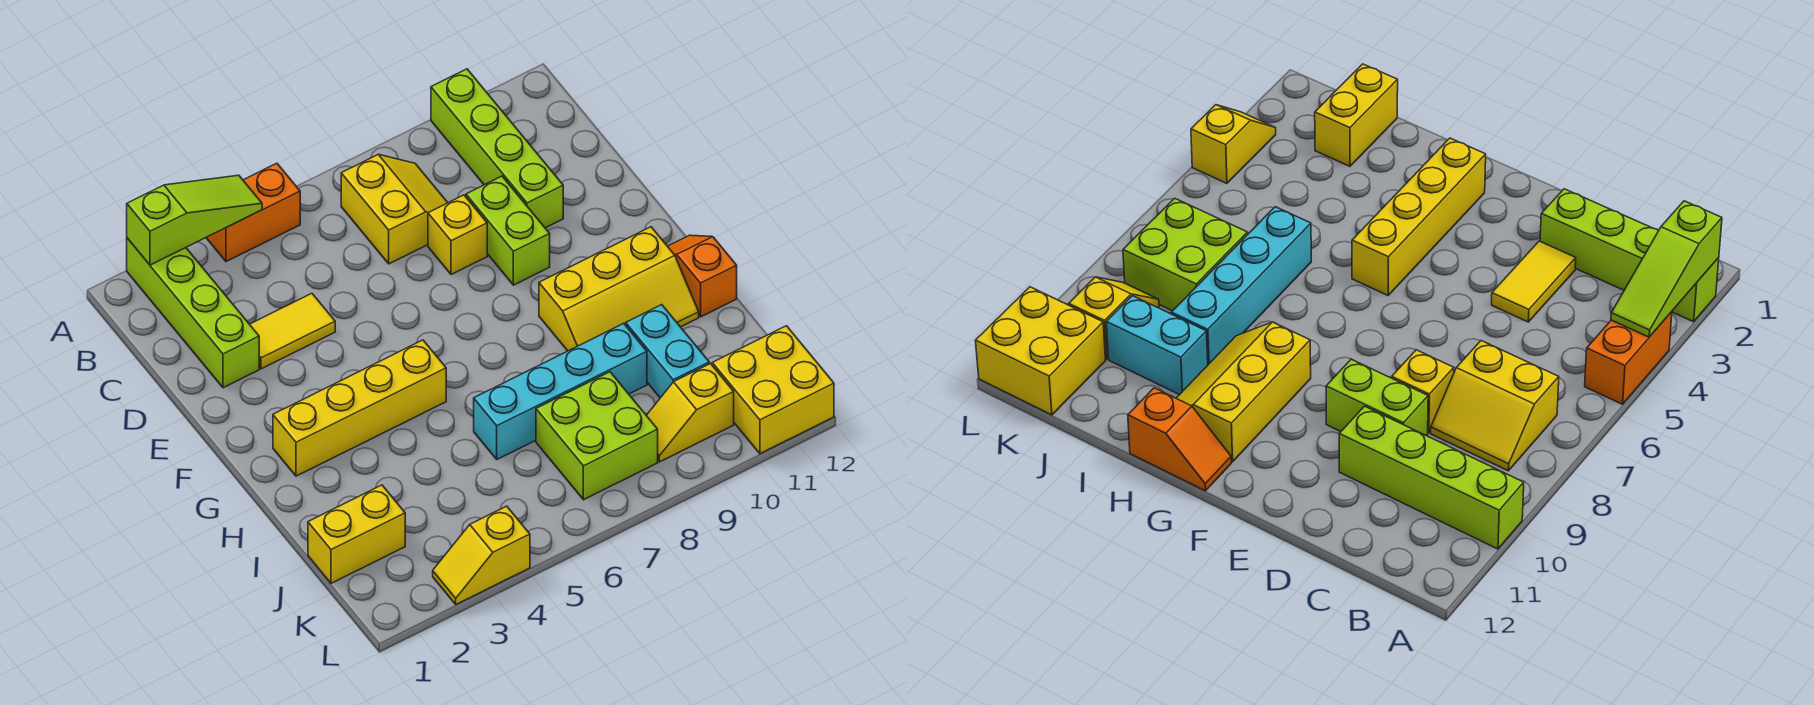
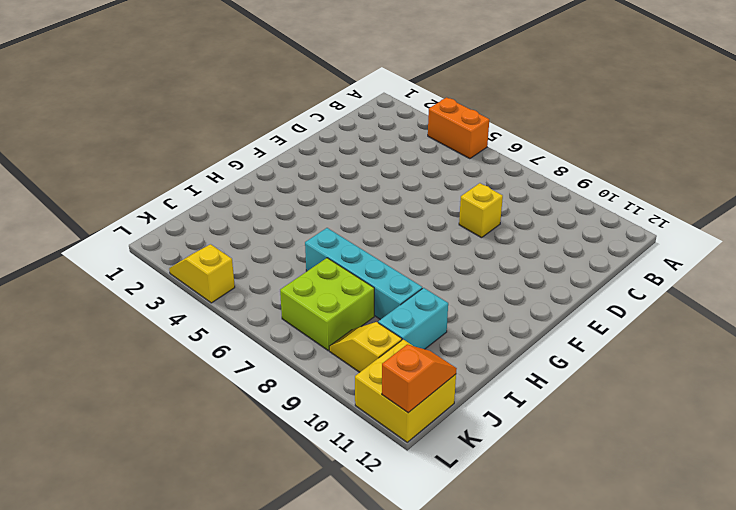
orange 1x2 slope [382,345,457,413] -> orange 1x2 slope moved to [668,235,737,317]
none -> lime 1x4 brick [127,238,259,388]
none -> lime 1x4 brick [431,69,563,228]
none -> yellow 2x2 slope [341,154,448,264]

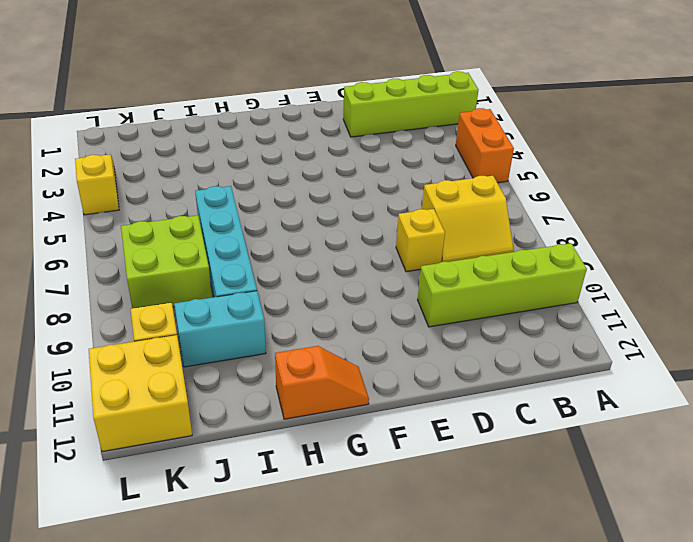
none -> yellow 1x2 tile [250,293,335,369]
none -> lime 1x2 brick [466,176,550,285]
none -> yellow 1x4 brick [273,340,446,476]

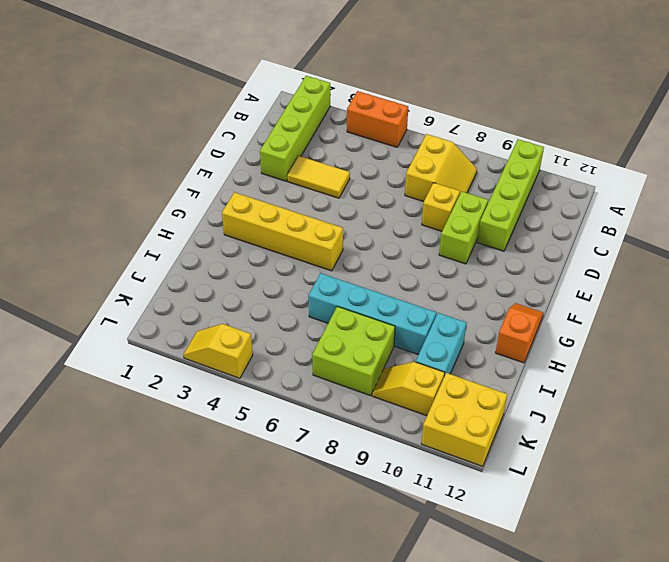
none -> yellow 2x3 slope [539,227,699,351]
none -> yellow 1x2 brick [308,485,405,583]
none -> lime 1x3 slope [127,175,262,265]

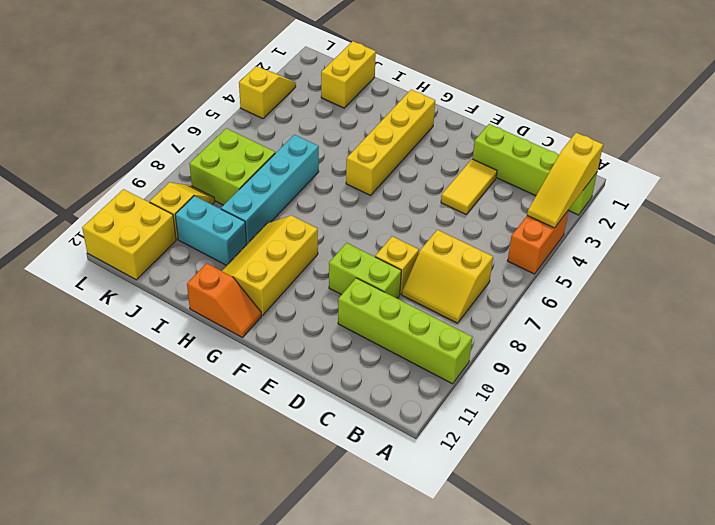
yellow 1x3 slope [527,133,603,228] -> lime 1x3 slope [127,175,262,265]

